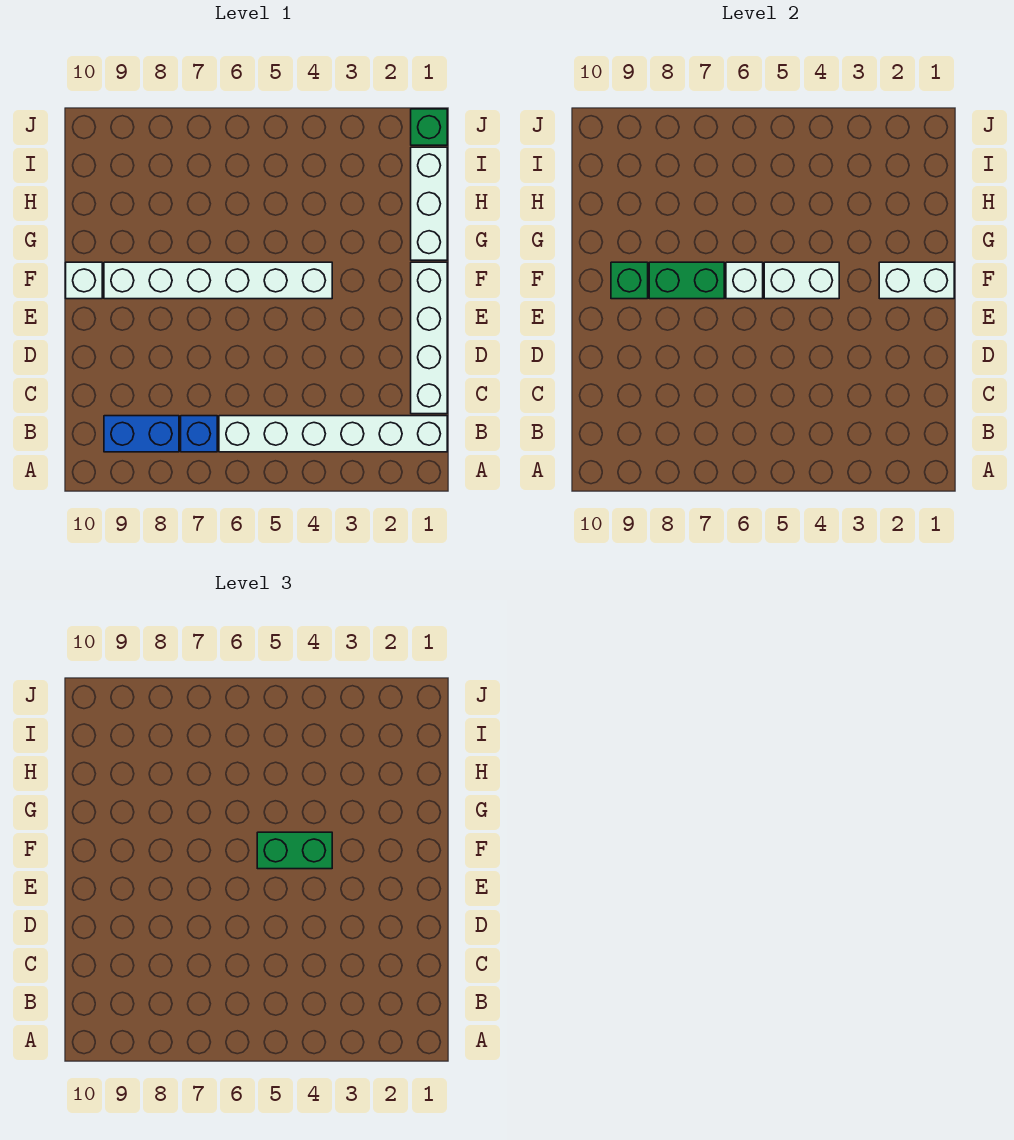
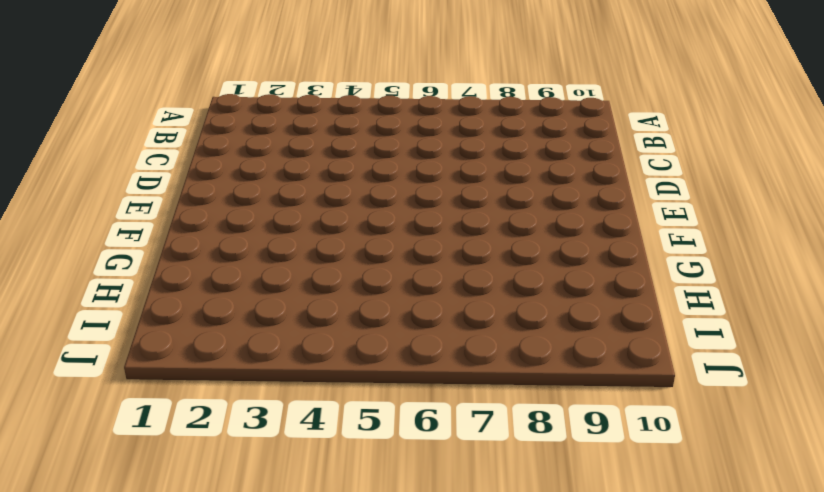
none -> white 1x6 brick [219,416,447,452]
none -> blue 1x1 brick [181,416,217,452]
none -> blue 1x2 brick [104,416,179,452]

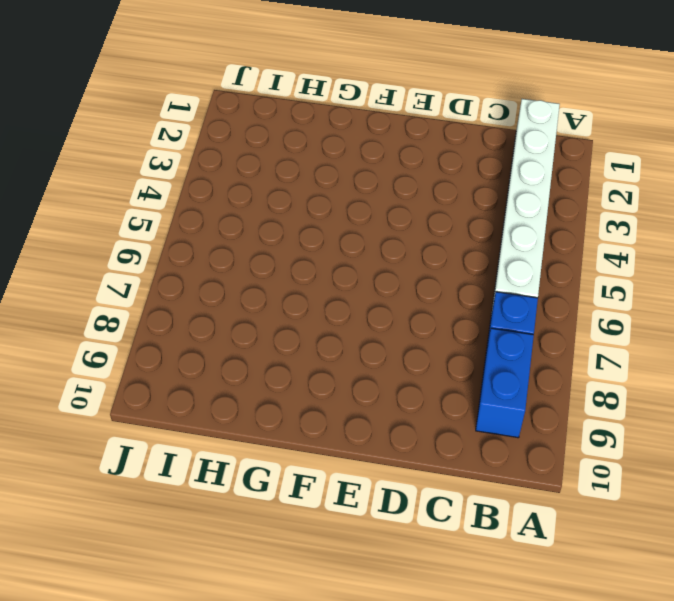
none -> white 1x4 brick [411,262,447,414]
none -> white 1x6 brick [104,262,332,299]
none -> white 1x1 brick [66,262,102,299]

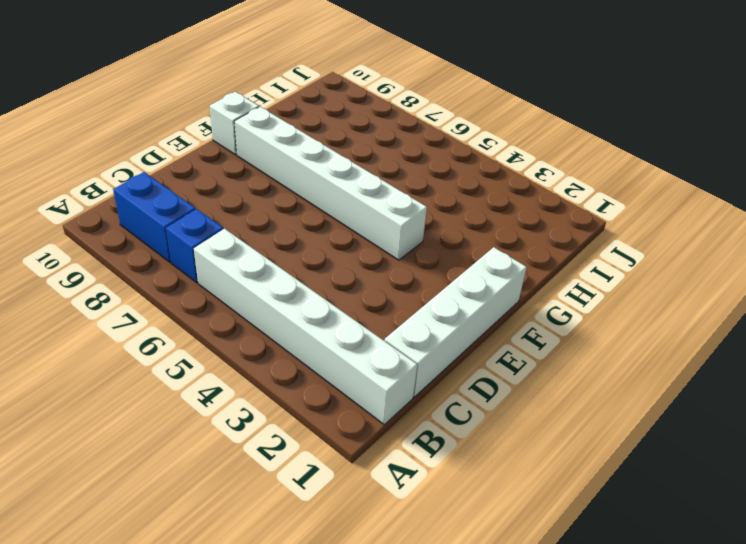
none -> white 1x3 brick [411,147,447,260]
none -> green 1x1 brick [411,109,447,145]
none -> white 1x2 brick [879,262,954,299]

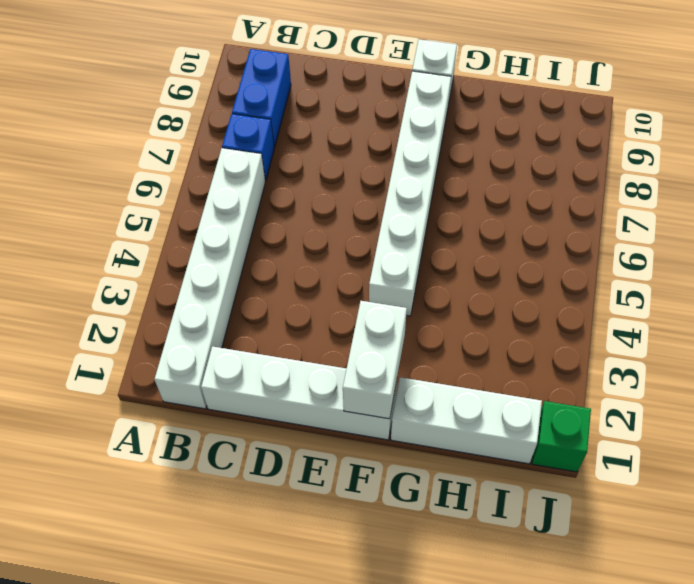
none -> white 1x2 brick [764,262,839,299]
none -> white 1x1 brick [726,262,763,299]
none -> green 1x2 brick [649,262,724,299]

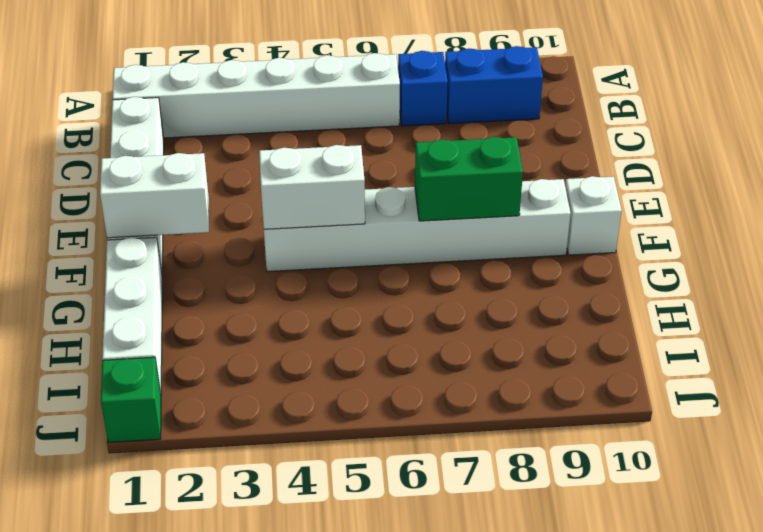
none -> white 1x1 brick [726,262,763,299]
none -> green 1x1 brick [611,262,648,299]
none -> green 1x2 brick [257,832,332,869]

